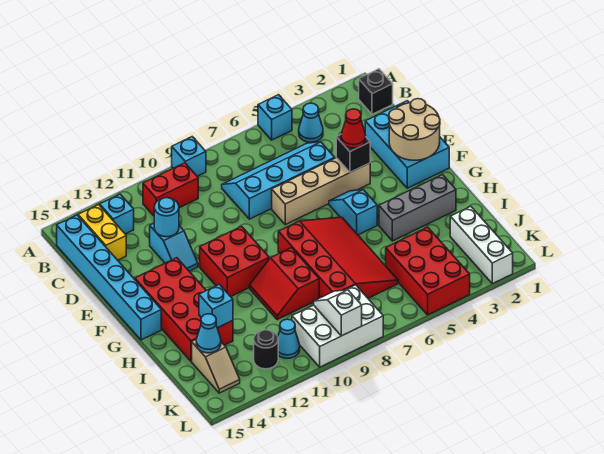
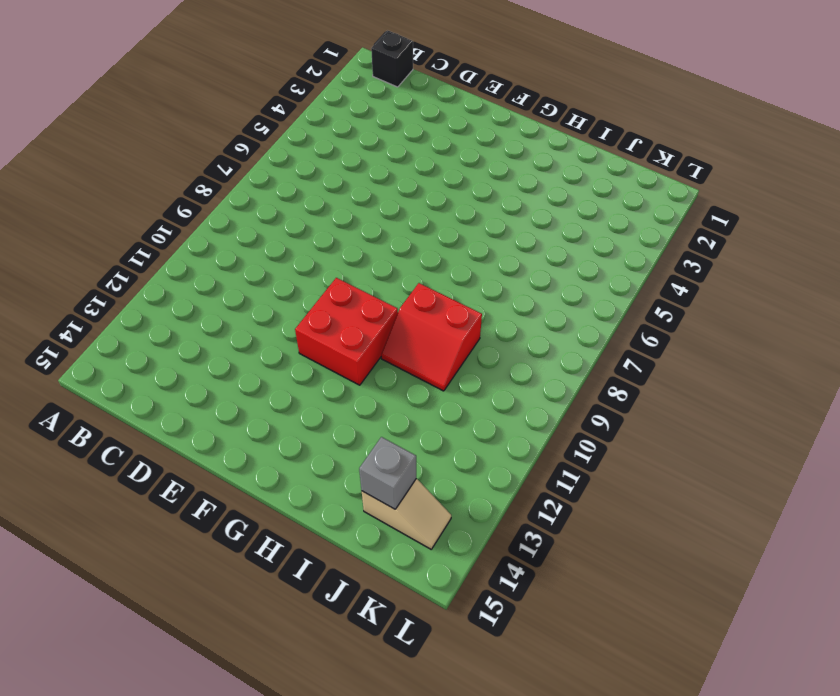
grey 1x1 brick [359,437,416,509] -> cyan 1x1 cone [196,314,221,353]
none -> cyan 1x1 brick [258,95,292,140]
none -> cyan 1x1 brick [172,137,206,176]
none -> cyan 1x1 cone [299,103,323,142]
none -> red 1x2 brick [143,163,198,216]

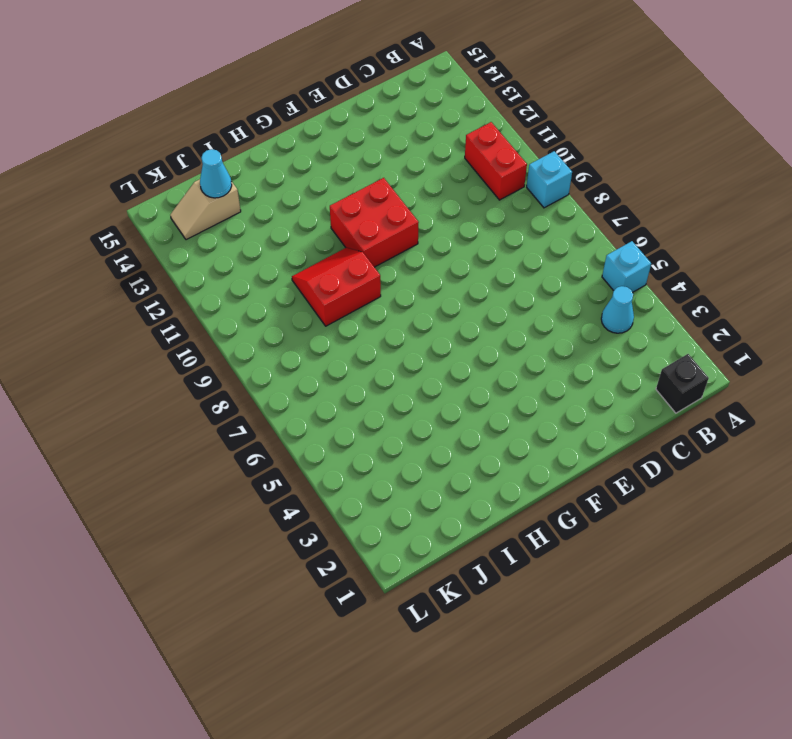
none -> cyan 1x1 brick [100,194,134,234]
none -> yellow 1x2 brick [78,205,126,260]
none -> cyan 1x6 brick [57,215,161,340]
none -> cyan 2x4 slope [222,142,335,219]

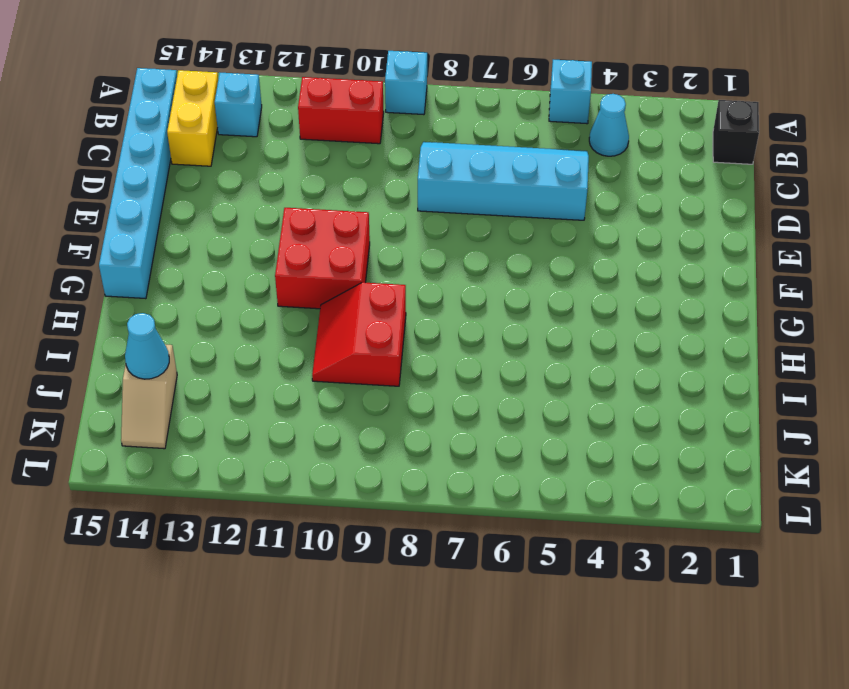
none -> cyan 2x3 brick [365,101,449,188]
none -> cyan 1x2 slope [150,223,198,271]
none -> tan 1x4 brick [272,158,370,225]
none -> cyan 1x2 slope [329,190,377,235]

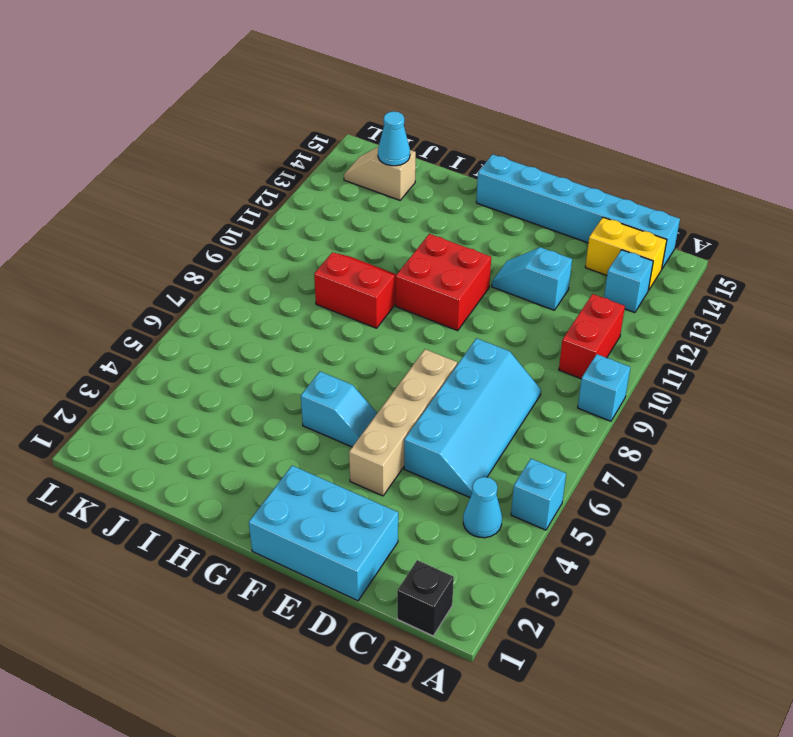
none -> red 2x4 brick [135,258,233,361]
none -> red 3x4 slope [278,217,398,298]
none -> grey 1x3 brick [379,175,456,241]
none -> white 1x3 brick [450,206,513,284]

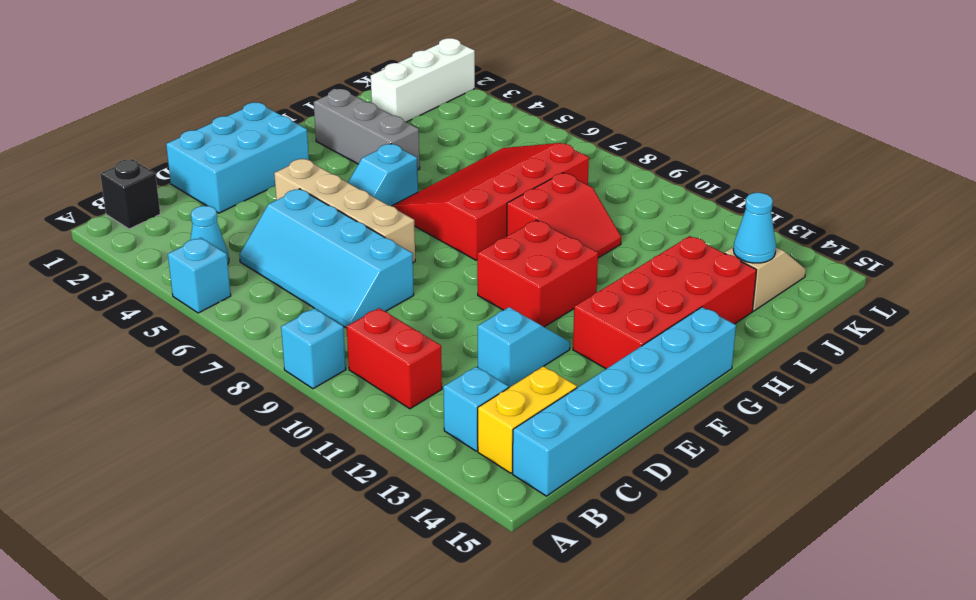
none -> red 2x3 brick [386,227,470,315]
none -> white 2x3 brick [292,285,383,367]
none -> cyan 1x1 cone [278,319,300,358]
none -> black 1x1 round brick [254,330,278,369]

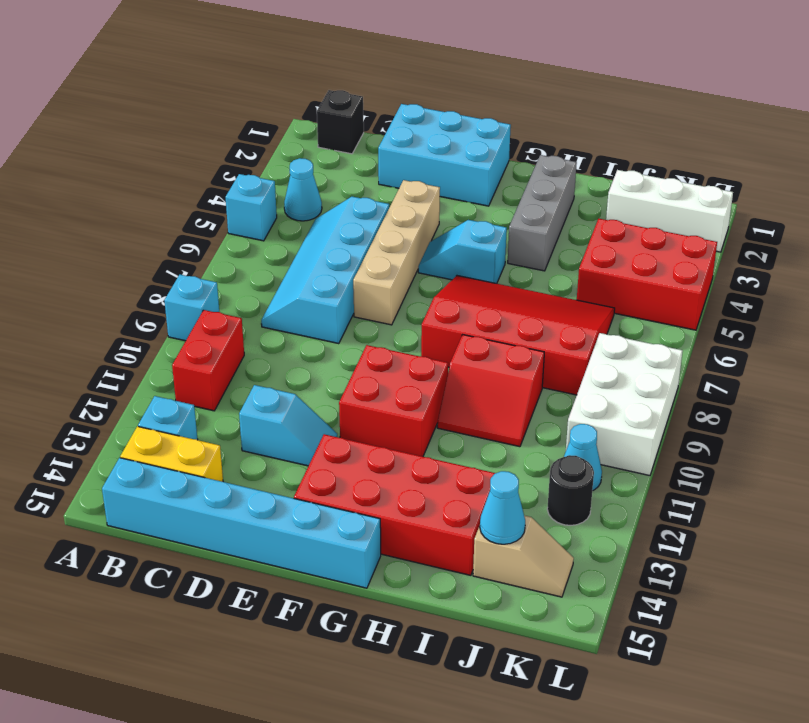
none -> cyan 1x1 round brick [154,198,179,237]
none -> tan 2x2 round brick [389,99,440,160]
none -> black 1x1 brick [336,135,370,172]
none -> cyan 1x1 brick [199,284,233,328]

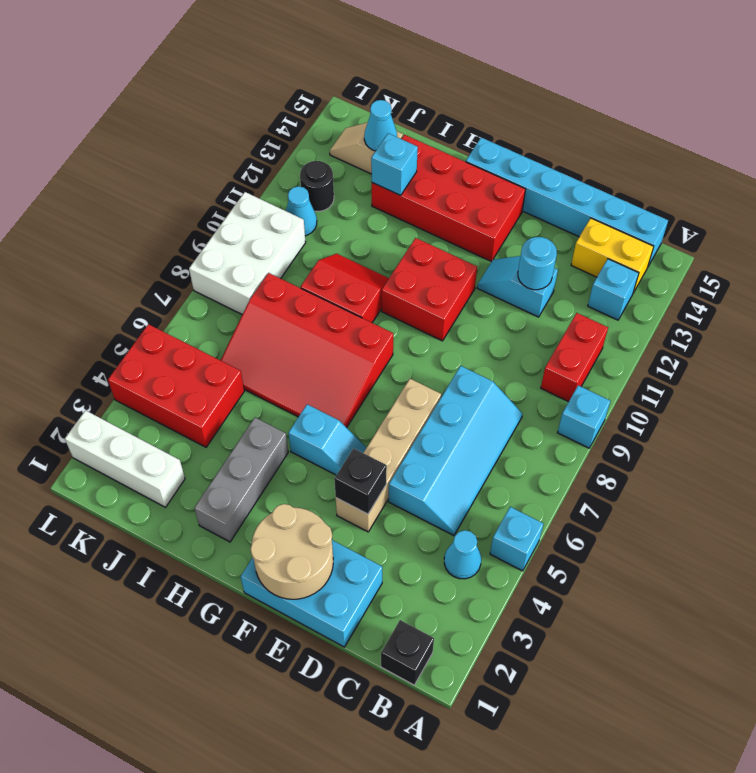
none -> white 1x2 slope [314,290,362,336]
none -> red 1x1 cone [341,109,366,148]

